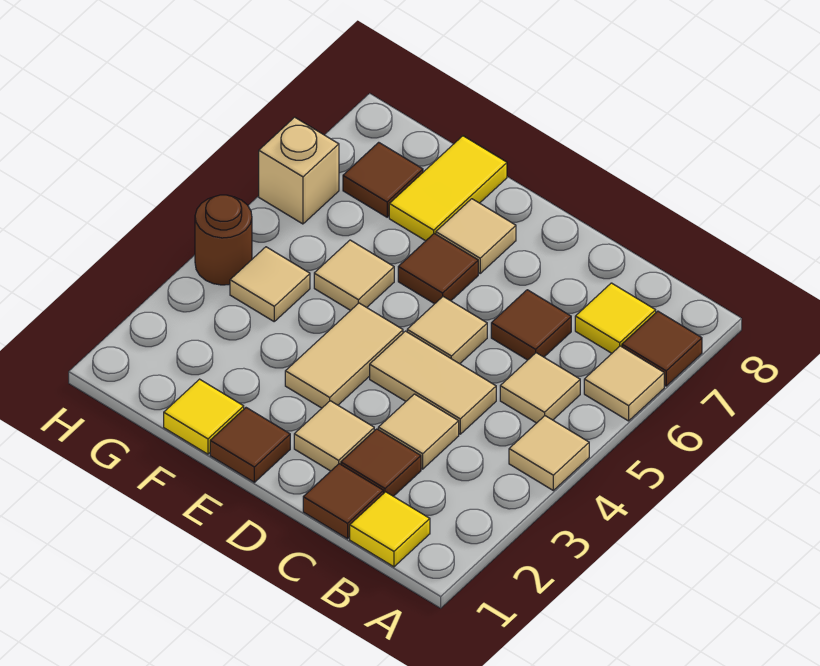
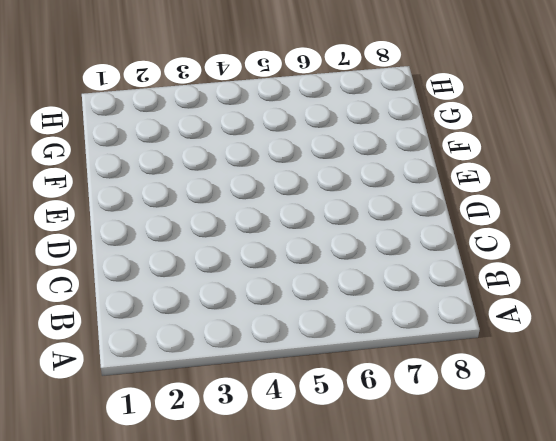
none -> tan 1x1 tile [509,416,589,490]
none -> tan 1x1 tile [584,346,664,421]
none -> brown 1x1 tile [622,311,702,386]

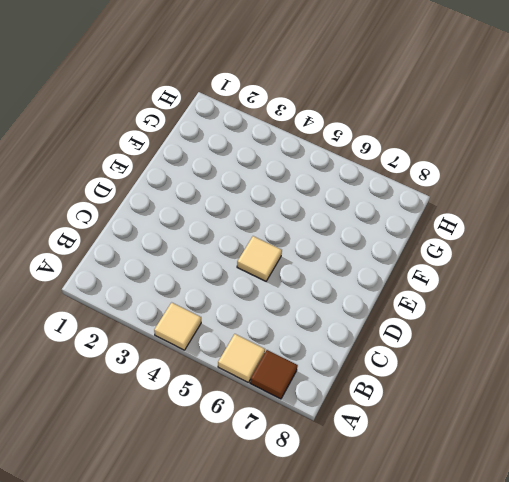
none -> yellow 1x1 tile [350,492,430,567]
none -> tan 1x1 tile [500,353,580,423]
none -> yellow 1x1 tile [575,283,656,353]

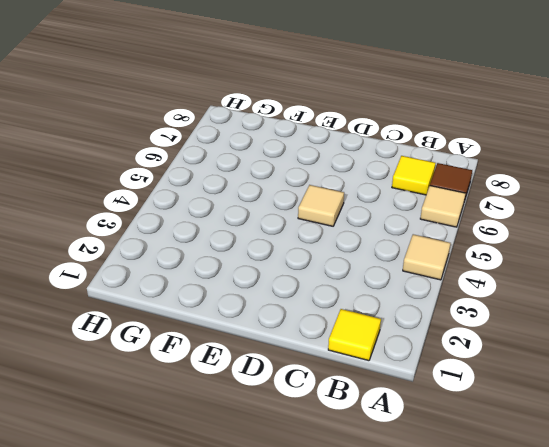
none -> tan 1x1 tile [500,353,580,423]
none -> brown 1x1 tile [303,464,383,539]
none -> brown 1x1 tile [341,429,421,496]

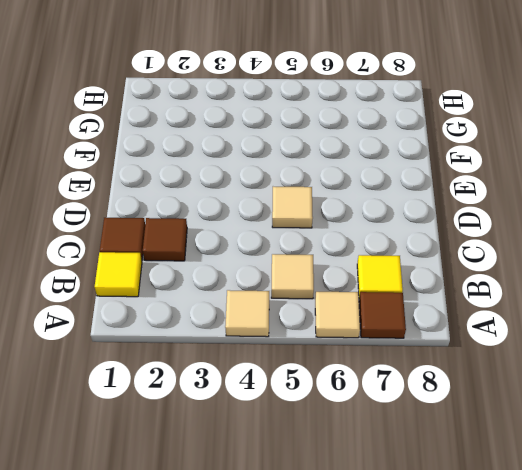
none -> tan 1x1 tile [378,394,459,469]
none -> tan 1x2 tile [370,331,496,434]
none -> brown 1x1 tile [491,290,571,360]

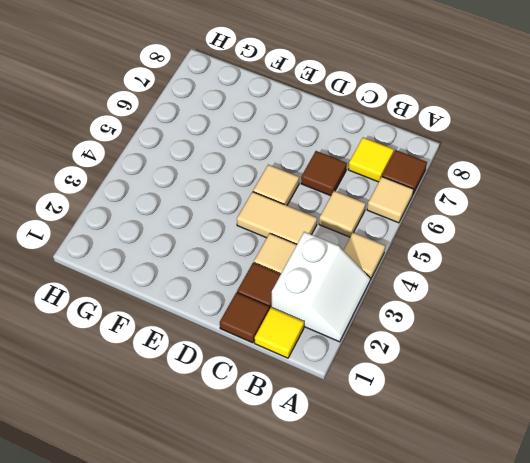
white 2x2 slope [272,232,370,342] -> none
none -> tan 1x1 tile [294,401,374,471]
none -> brown 1x1 tile [210,408,290,482]
none -> tan 1x2 tile [285,303,403,408]

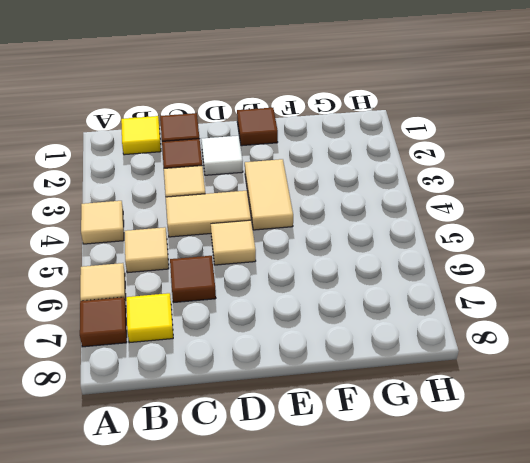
white 1x1 tile [202,136,243,175] -> tan 1x1 tile [294,401,374,471]
none -> brown 1x1 tile [398,234,478,304]
none -> tan 1x1 tile [436,199,516,273]
none -> yellow 1x1 tile [164,379,244,454]

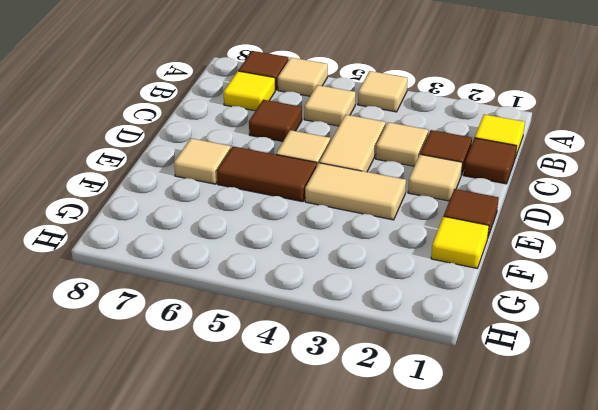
brown 1x2 tile [217,146,317,202] -> brown 1x1 tile [398,234,478,304]
none -> tan 1x1 tile [314,240,394,310]
none -> yellow 1x2 tile [389,136,507,241]
none -> tan 1x1 tile [230,247,310,321]

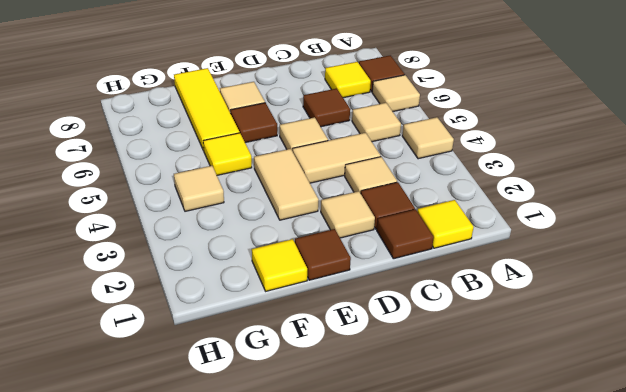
yellow 1x1 tile [203,133,252,175] -> tan 1x1 tile [314,240,394,310]
yellow 1x3 tile [174,68,240,151] -> yellow 1x2 tile [389,136,507,241]
none -> brown 1x1 tile [343,142,423,217]
none -> brown 1x1 round brick [195,195,252,285]
none -> tan 1x1 brick [259,117,339,224]

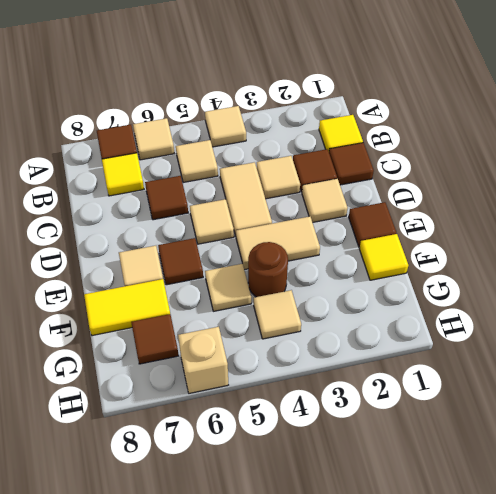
brown 1x1 round brick [248,242,288,297] -> brown 1x1 round brick moved to [195,195,252,285]

